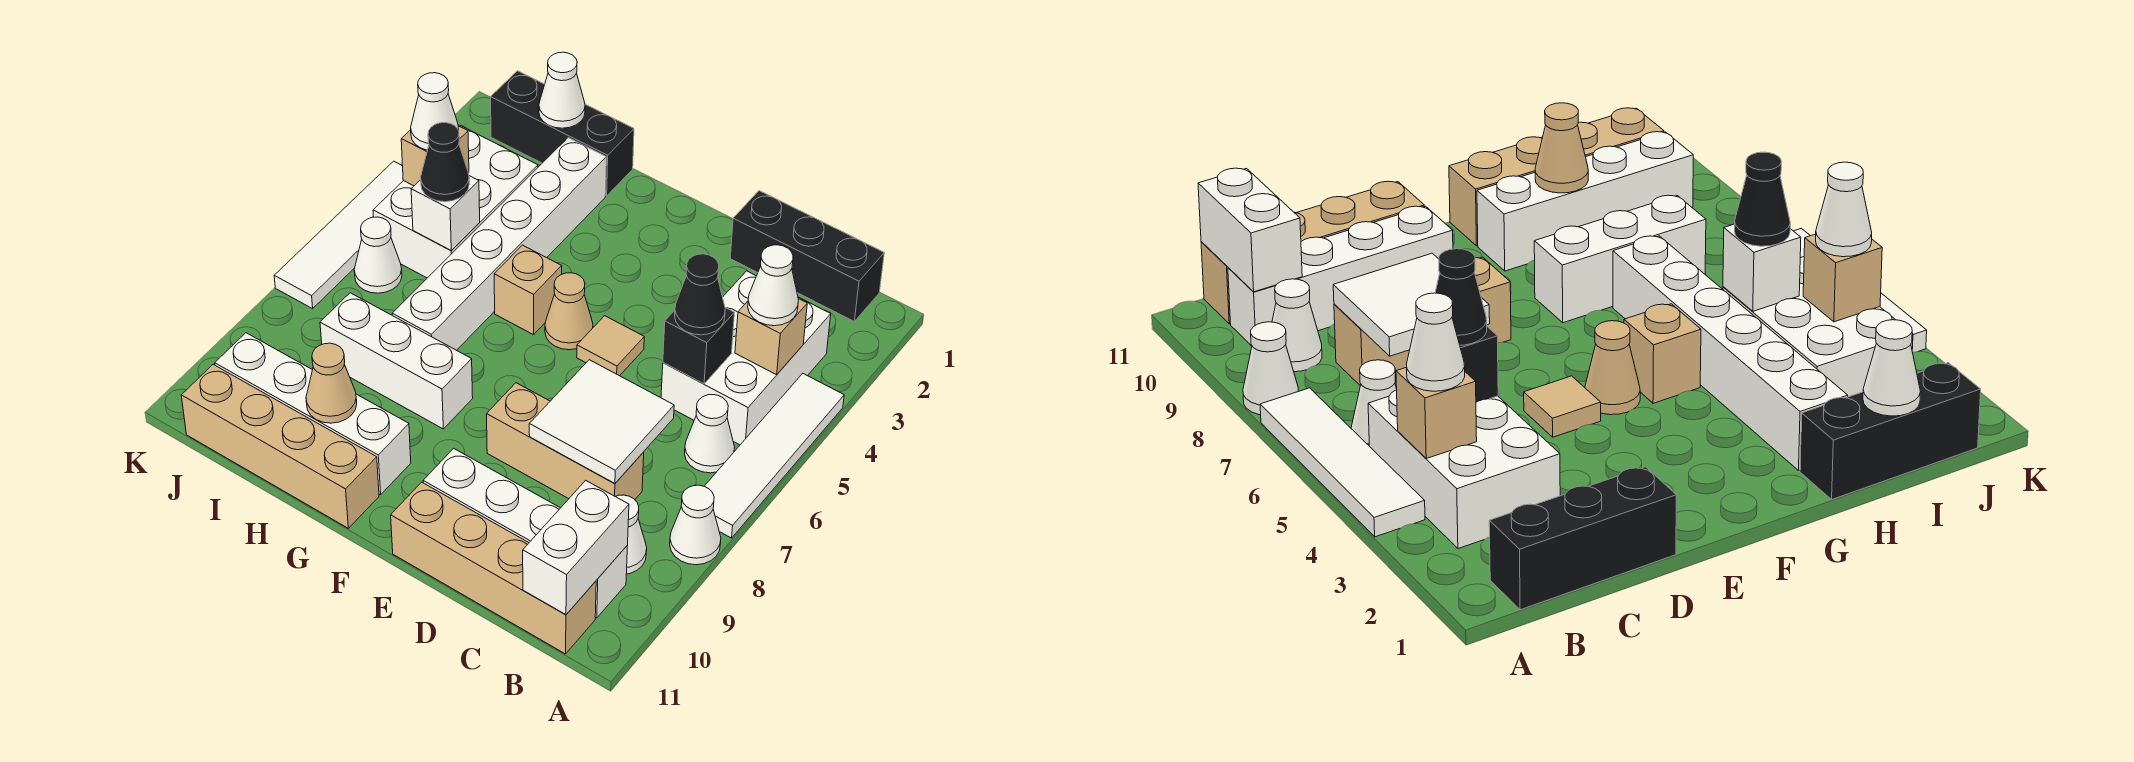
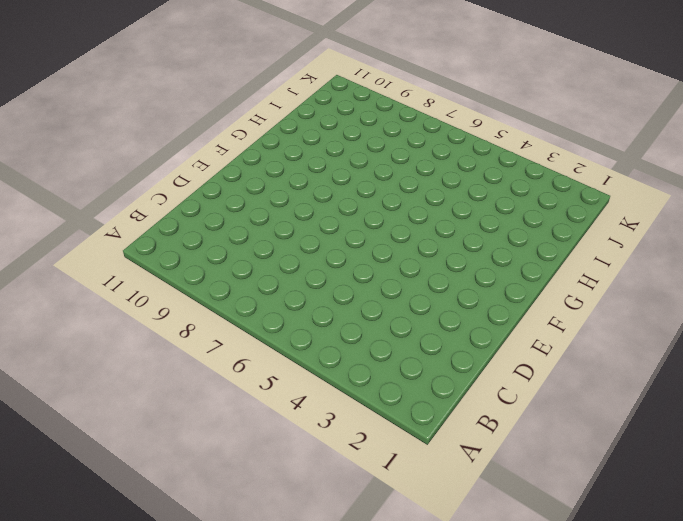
none -> white 1x4 tile [705,374,844,538]
none -> white 1x1 cone [670,485,721,565]
none -> black 1x3 brick [730,191,884,321]
none -> white 2x3 brick [661,271,831,445]

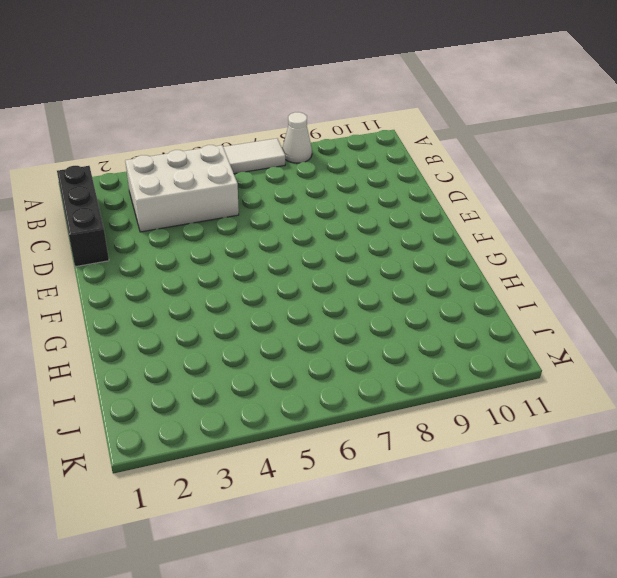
none -> white 1x1 cone [685,395,735,473]
none -> white 1x1 cone [616,495,647,574]
none -> white 1x4 brick [423,448,627,618]
none -> tan 1x4 brick [391,482,596,654]

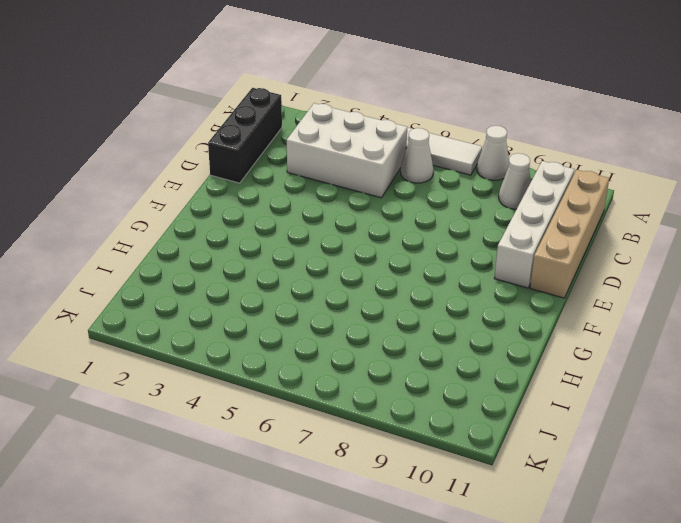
none -> tan 1x3 brick [487,383,644,499]
none -> tan 1x1 tile [577,316,644,376]
none -> tan 1x1 cone [545,273,593,350]
none -> tan 1x1 brick [494,245,562,335]

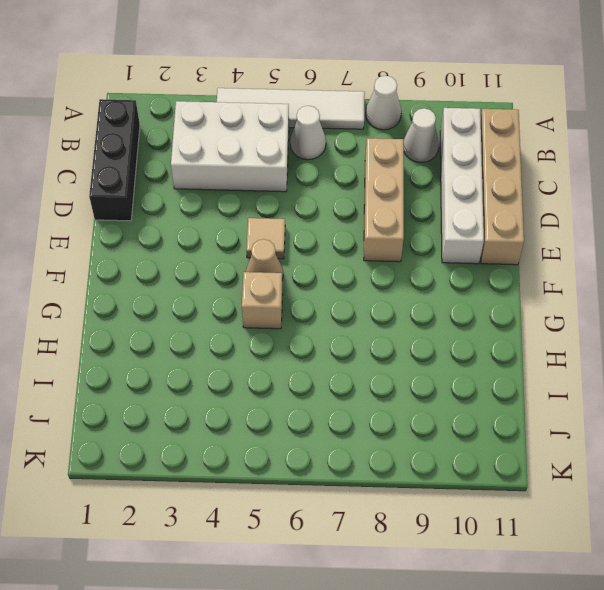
none -> white 1x3 brick [320,293,473,429]
none -> white 1x4 brick [215,333,411,495]
none -> tan 1x4 brick [181,364,379,528]
none -> black 1x3 brick [491,71,634,196]

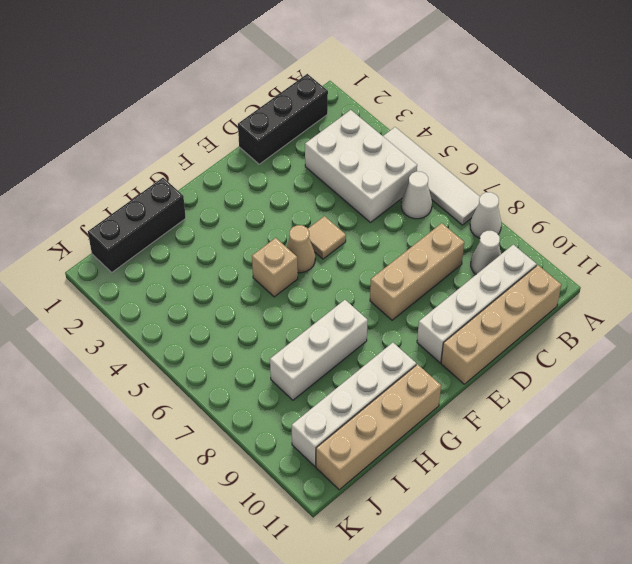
none -> white 1x6 brick [392,138,606,350]
none -> white 2x3 brick [373,126,538,278]
none -> white 1x1 cone [354,217,402,293]
none -> white 1x4 tile [274,161,403,309]

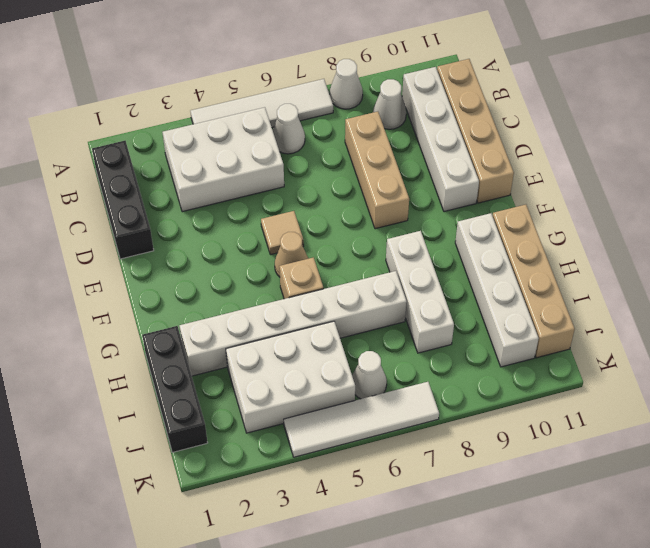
none -> tan 1x1 brick [735,299,807,375]
none -> white 1x2 brick [523,480,629,615]
none -> black 1x1 brick [663,308,734,384]
none -> white 2x2 tile [529,360,674,483]

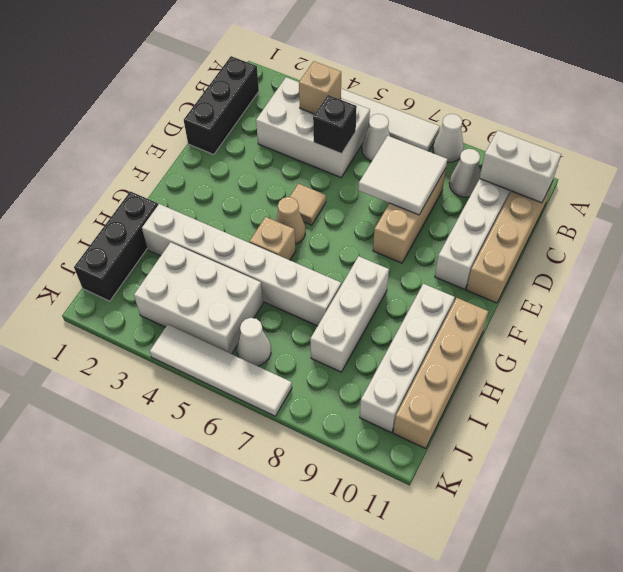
none -> tan 1x1 cone [306,343,357,423]
none -> white 1x1 cone [539,52,585,128]
none -> white 1x1 brick [411,176,480,251]
none -> tan 1x1 brick [401,126,469,186]

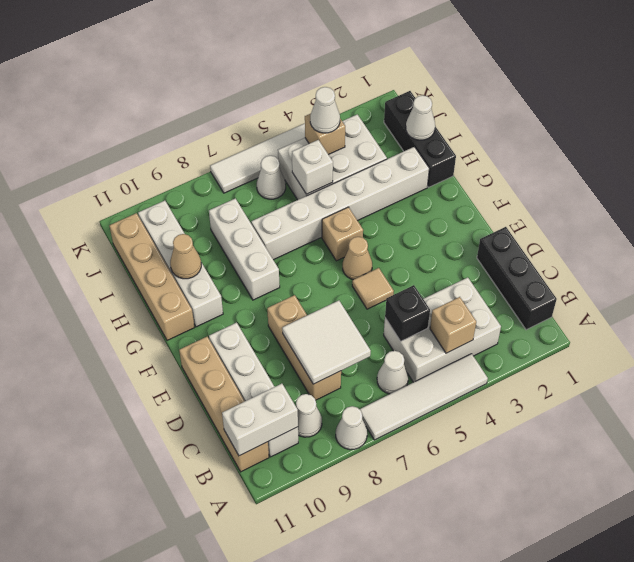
none -> white 1x1 cone [748,245,798,326]
none -> black 1x1 cone [675,254,725,335]
none -> black 1x1 cone [421,123,469,202]

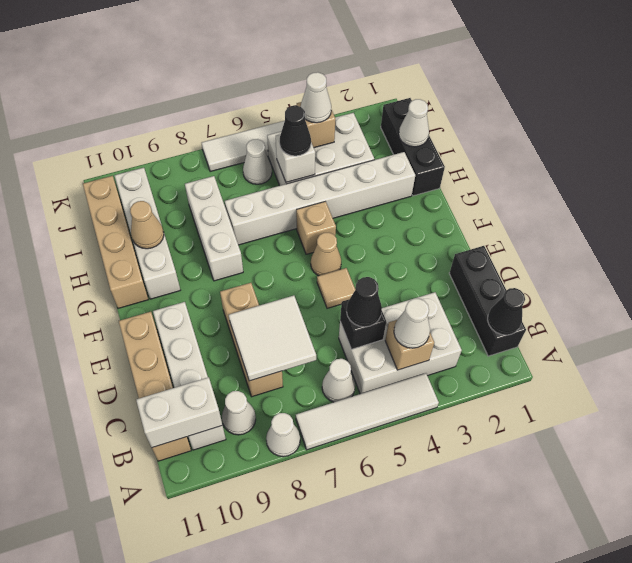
black 1x1 cone [488,288,525,335] -> none

